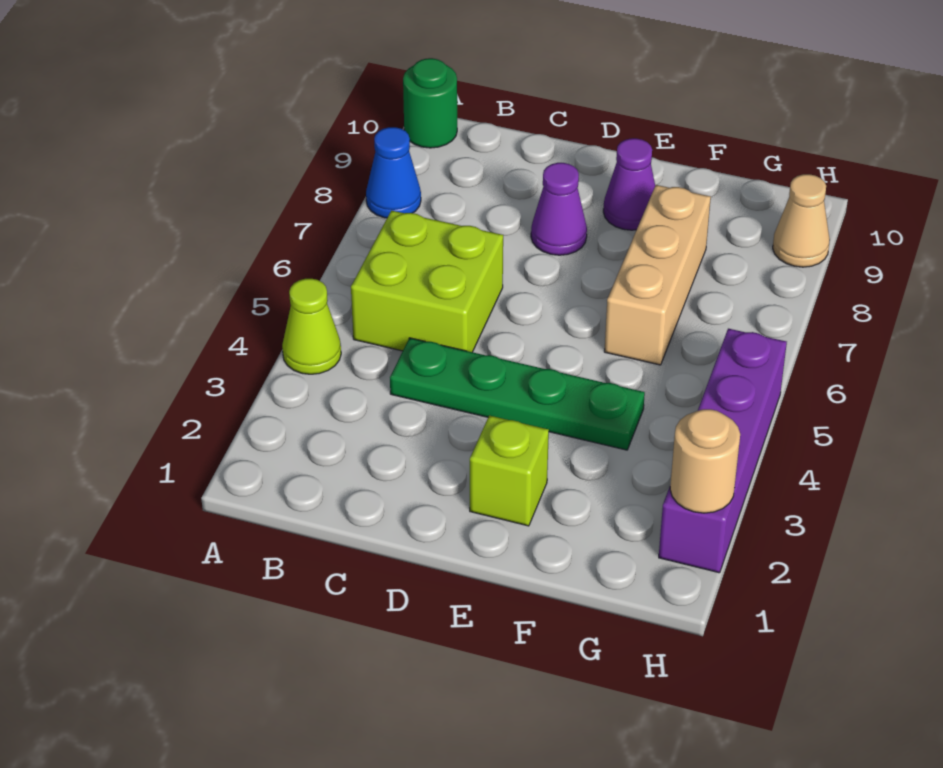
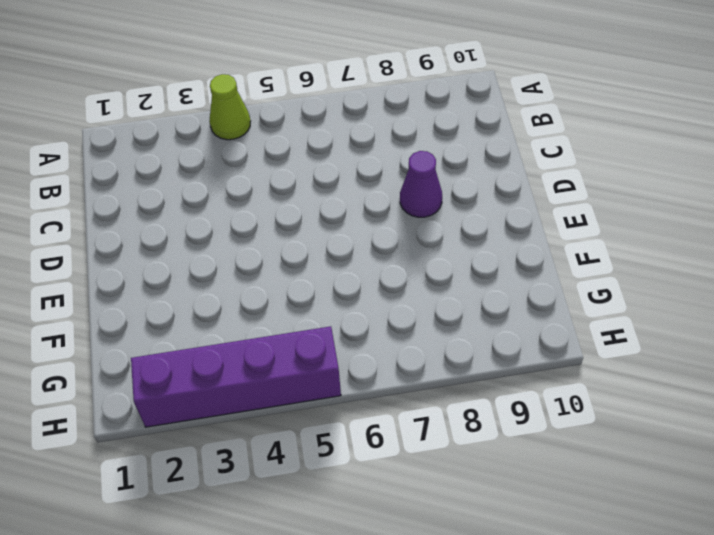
none -> blue 1x1 cone [366,127,421,218]
none -> green 1x1 round brick [403,58,457,148]
none -> lime 2x2 brick [351,211,503,352]

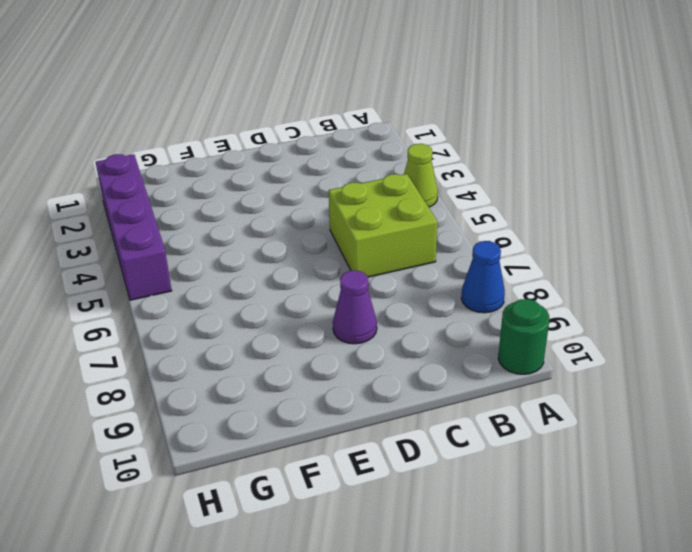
none -> green 1x4 plate [390,338,645,450]
none -> lime 1x1 brick [470,415,549,526]
none -> purple 1x1 cone [603,138,655,230]

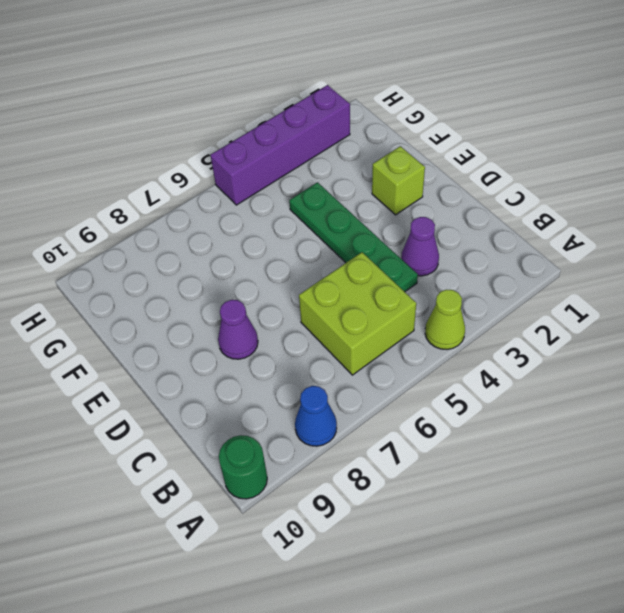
purple 1x1 cone [401,217,439,276] -> purple 1x1 cone moved to [603,138,655,230]
none -> tan 1x3 brick [604,185,711,365]
none -> tan 1x1 cone [773,174,830,267]
none -> tan 1x1 round brick [670,409,740,513]

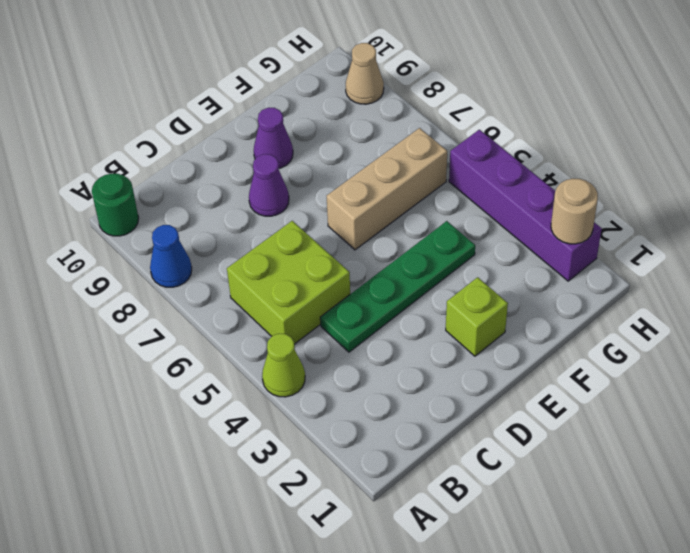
tan 1x3 brick [327,128,447,250] -> tan 1x3 brick turned to [604,185,711,365]

